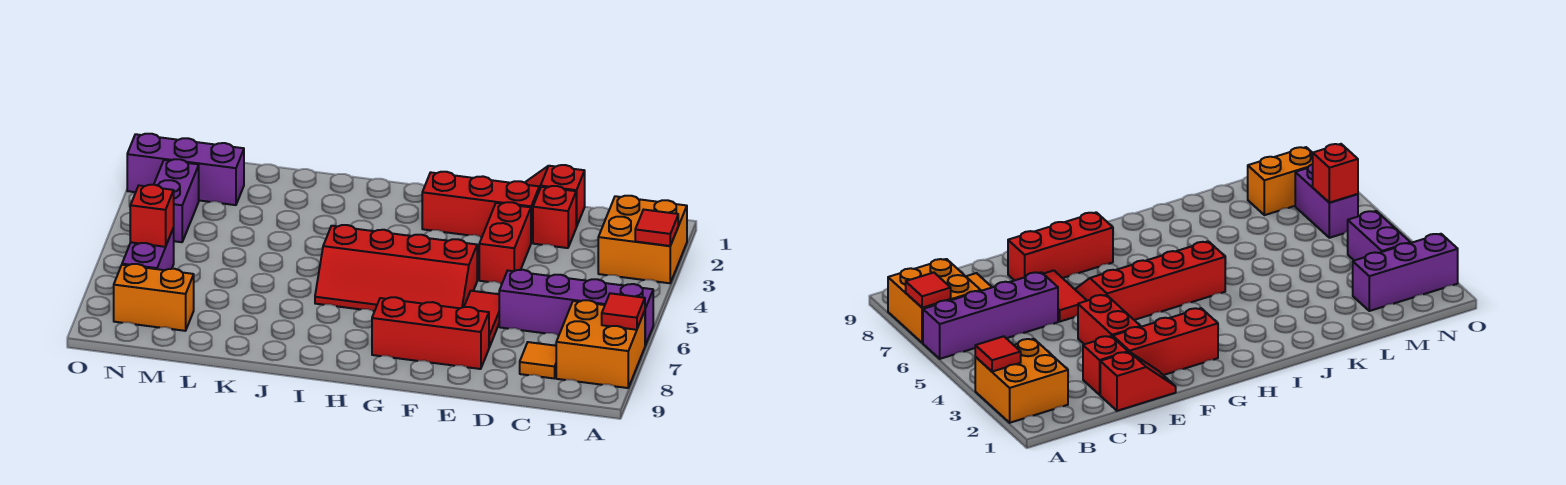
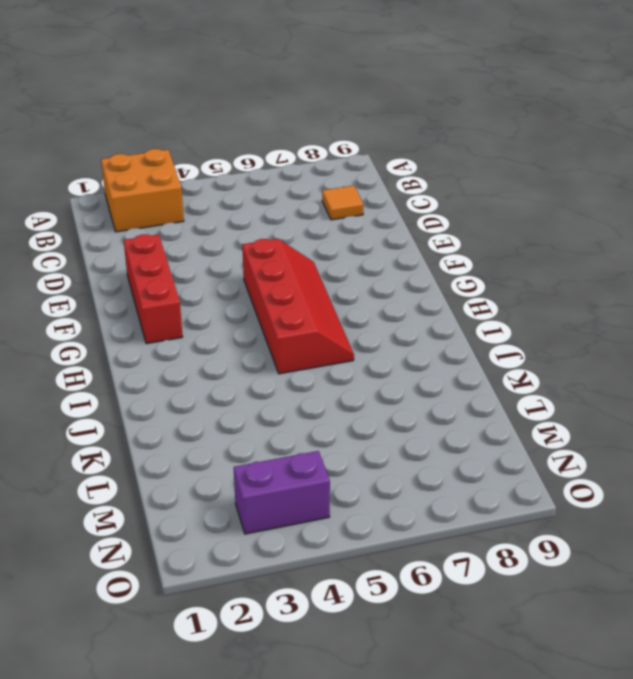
none -> purple 1x4 brick [499,270,653,345]
none -> orange 2x2 brick [556,300,645,388]
none -> red 1x2 slope [525,165,585,227]

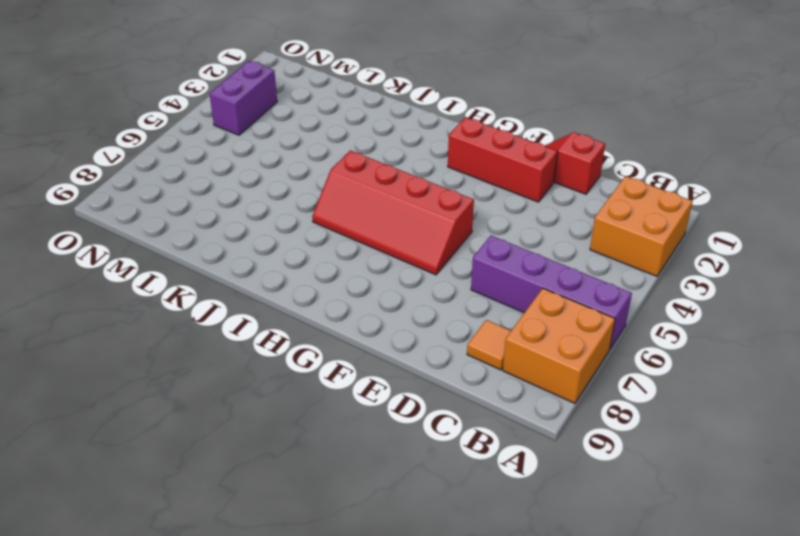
none -> red 1x1 brick [533,186,576,248]
none -> red 1x2 brick [479,202,531,284]
none -> red 1x2 tile [464,291,499,347]

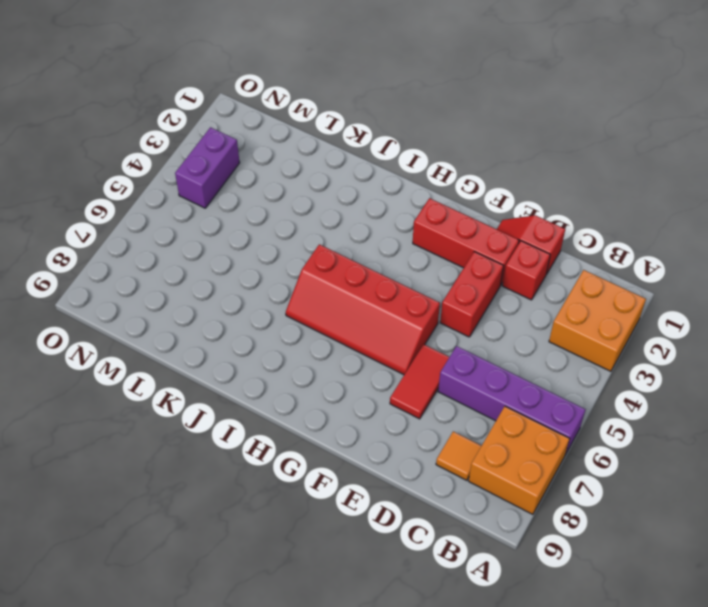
none -> red 1x3 brick [372,297,489,369]
none -> purple 1x3 brick [127,134,244,205]
none -> orange 1x2 brick [114,264,194,331]

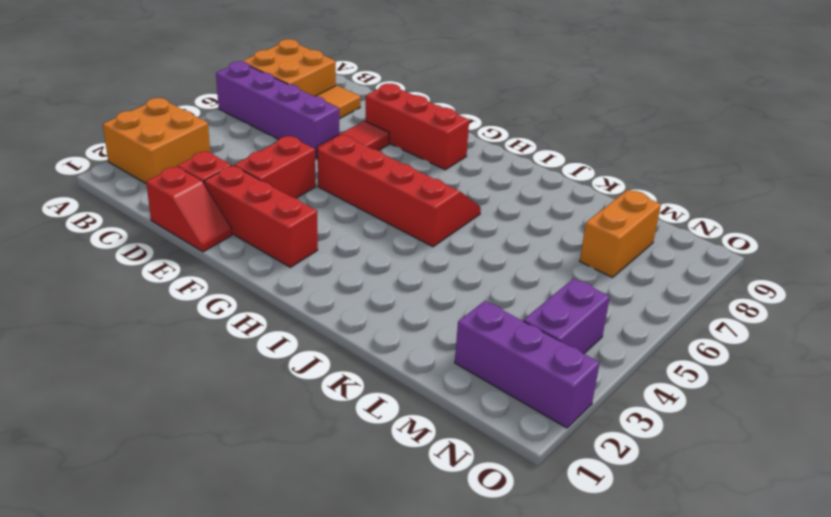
orange 1x2 brick [580,190,661,278] -> orange 1x2 brick turned to [114,264,194,331]
none -> purple 1x2 brick [122,228,174,270]
none -> red 1x1 tile [635,210,678,246]
none -> red 1x1 tile [602,293,645,330]

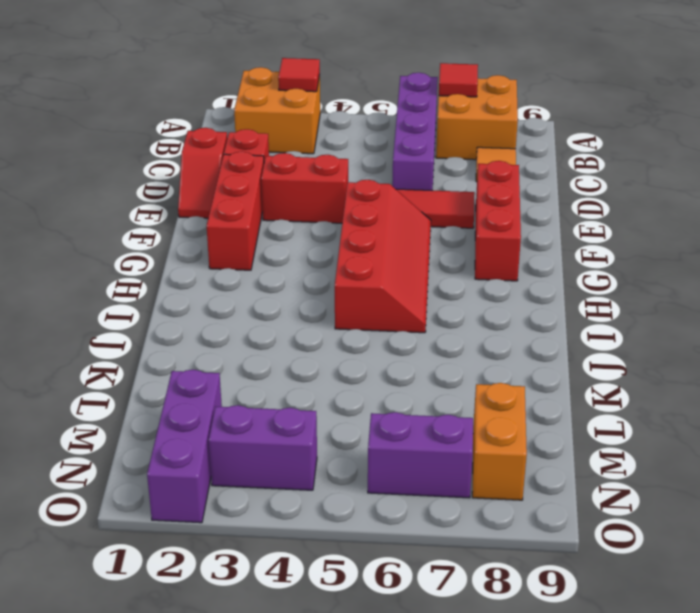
none -> red 1x1 brick [130,185,174,247]

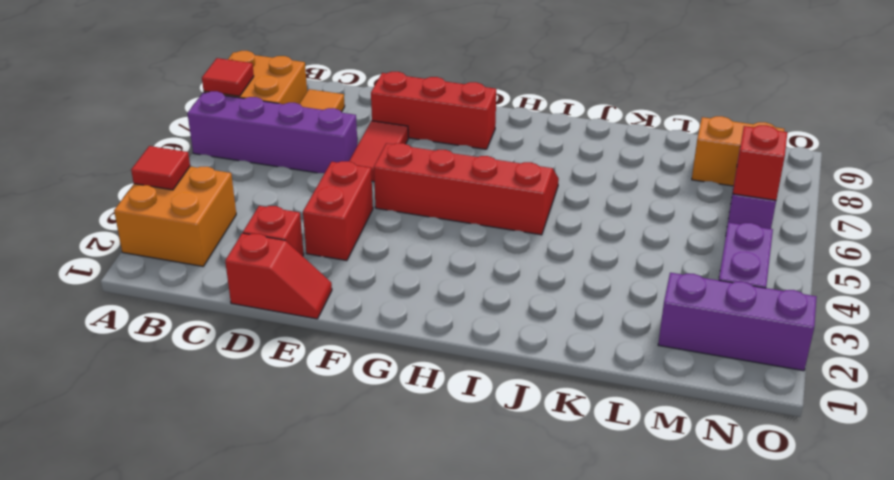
none -> red 1x3 brick [422,172,539,242]

